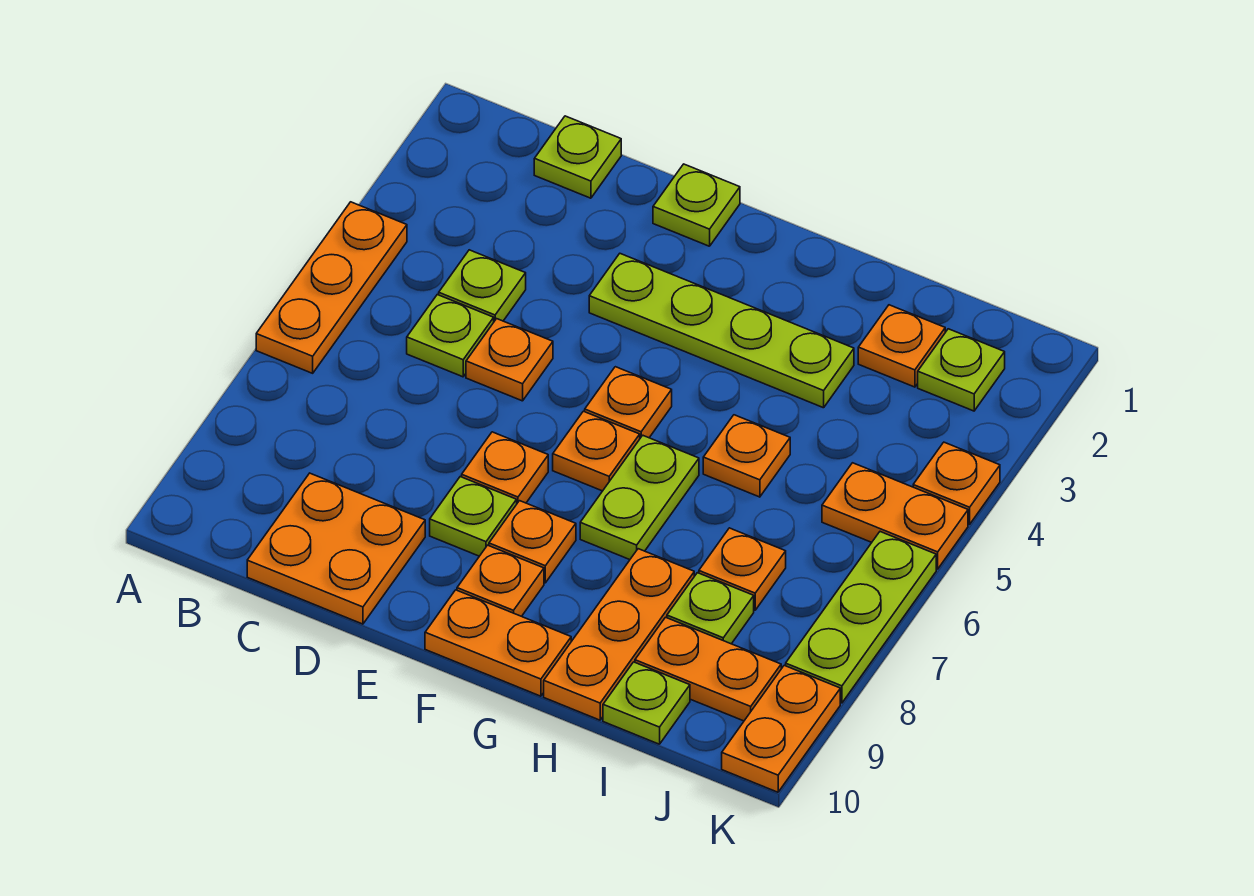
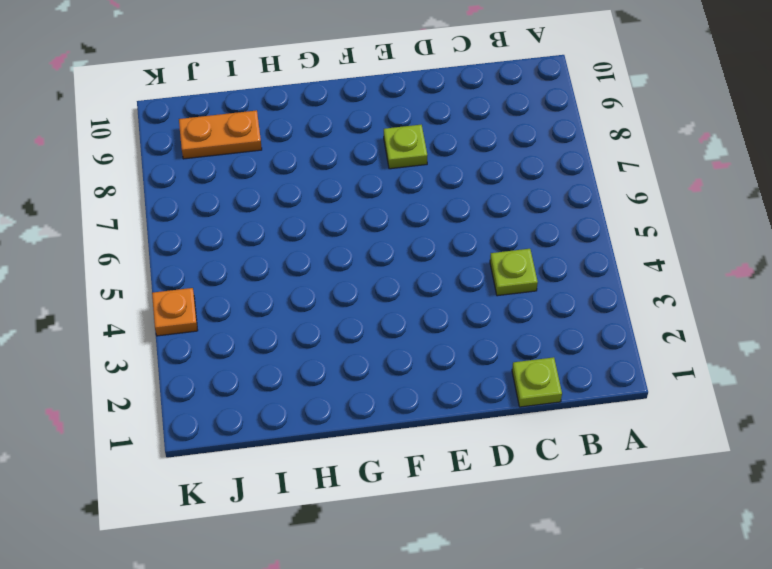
none -> orange 1x3 plate [256,202,407,373]
none -> lime 1x1 plate [407,295,494,377]
none -> orange 2x2 plate [247,473,425,624]

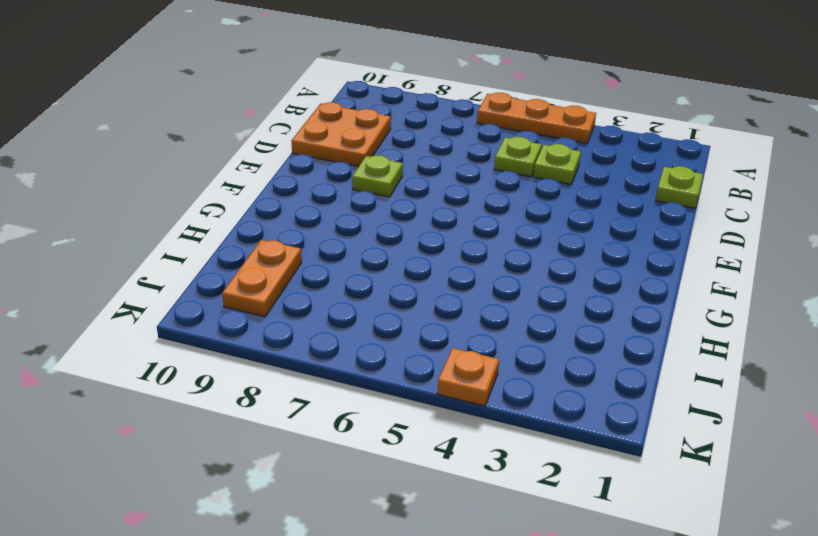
none -> orange 1x1 plate [466,319,553,401]
none -> lime 1x1 plate [653,164,740,246]
none -> lime 1x4 plate [589,254,854,408]

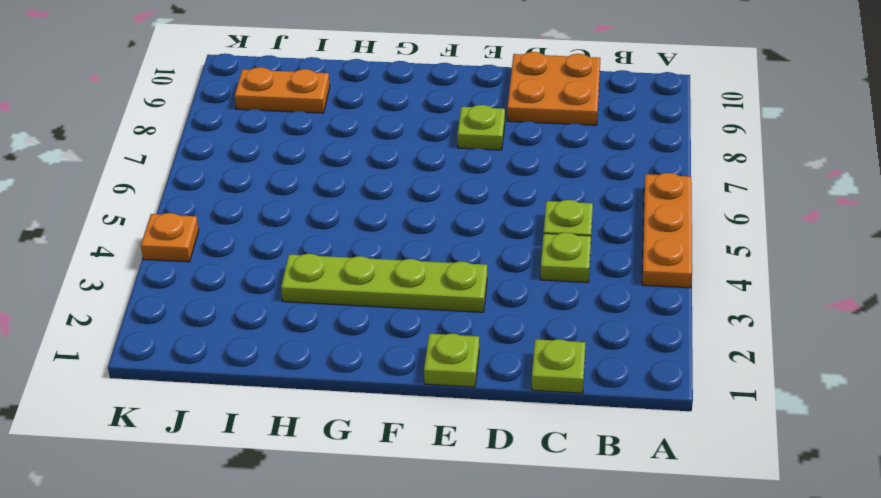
none -> orange 1x1 plate [466,319,553,401]
none -> orange 1x1 plate [462,432,548,503]
none -> orange 1x1 plate [585,367,672,438]

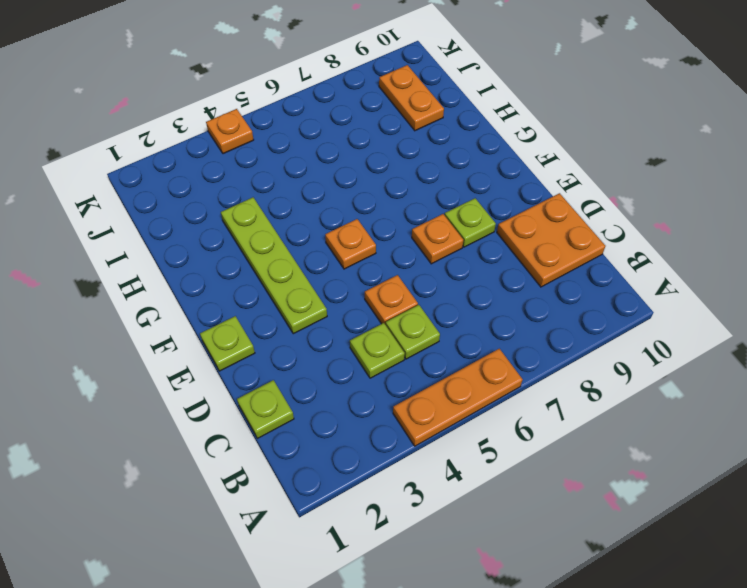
none -> orange 1x1 plate [553,411,640,491]
none -> orange 1x1 plate [489,501,576,583]
none -> orange 1x1 plate [457,545,544,616]

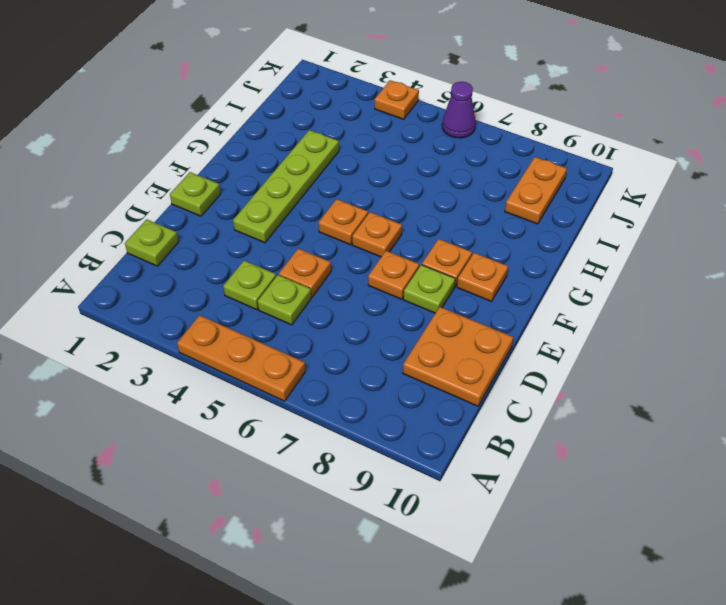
purple 1x1 cone [442,82,476,138] -> lime 1x3 plate [786,532,936,703]
none -> orange 1x2 plate [425,590,571,696]
none -> lime 1x2 plate [580,435,699,560]
none -> orange 1x1 plate [703,415,790,497]

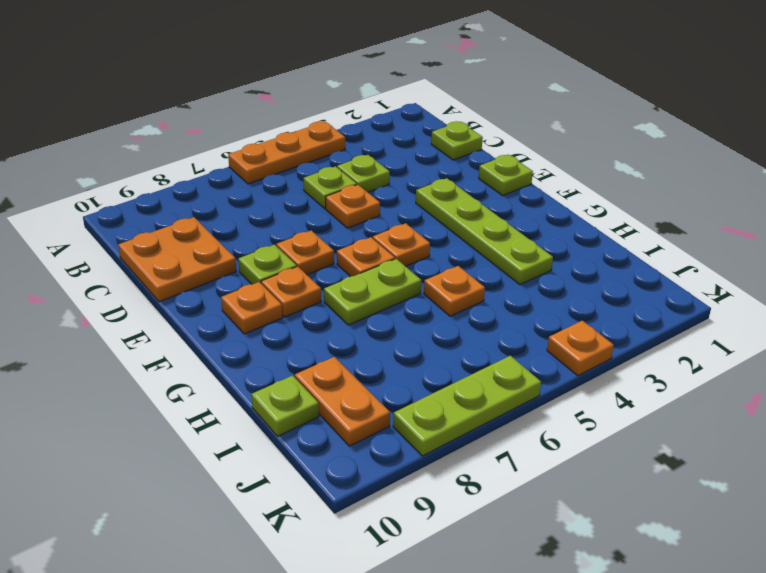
none -> orange 1x2 plate [425,590,571,696]
none -> orange 1x3 plate [544,549,694,720]
none -> orange 1x1 plate [858,305,945,387]

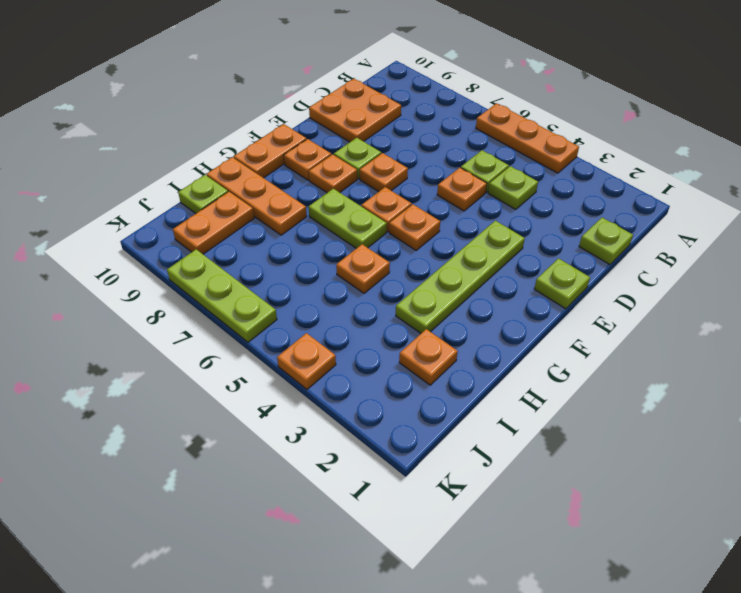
none -> orange 1x1 plate [699,528,786,610]
none -> lime 1x1 plate [667,573,754,644]
none -> lime 1x1 plate [918,329,1005,411]

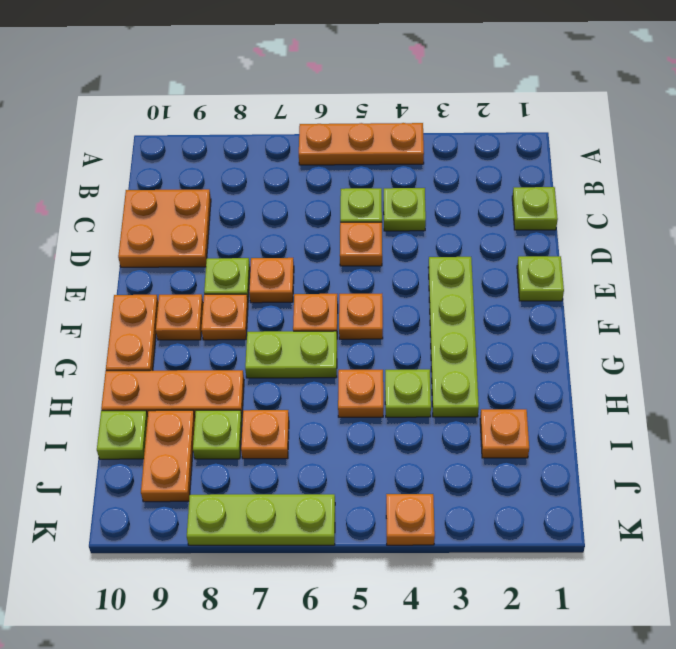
lime 1x1 plate [385,369,431,417] -> lime 1x1 plate moved to [918,329,1005,411]
none -> orange 1x2 plate [822,463,968,569]
none -> orange 1x2 plate [722,665,840,792]

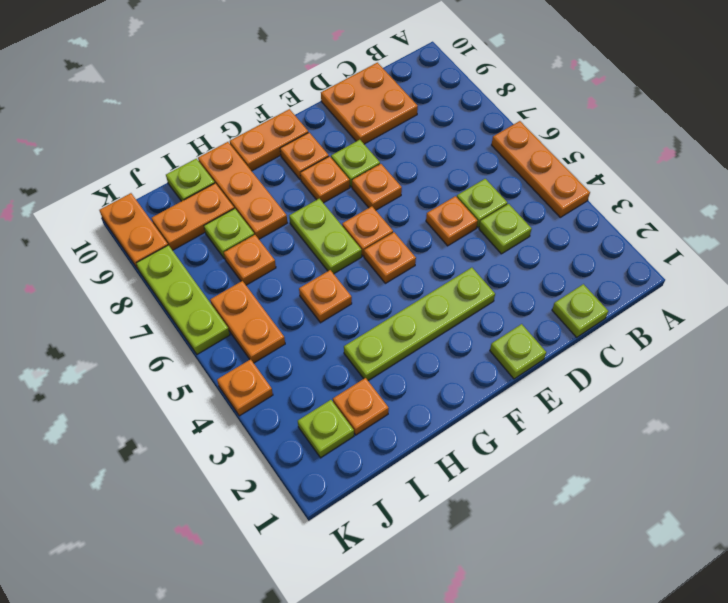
orange 1x2 plate [210,281,285,363] -> orange 1x2 plate turned to [822,463,968,569]

